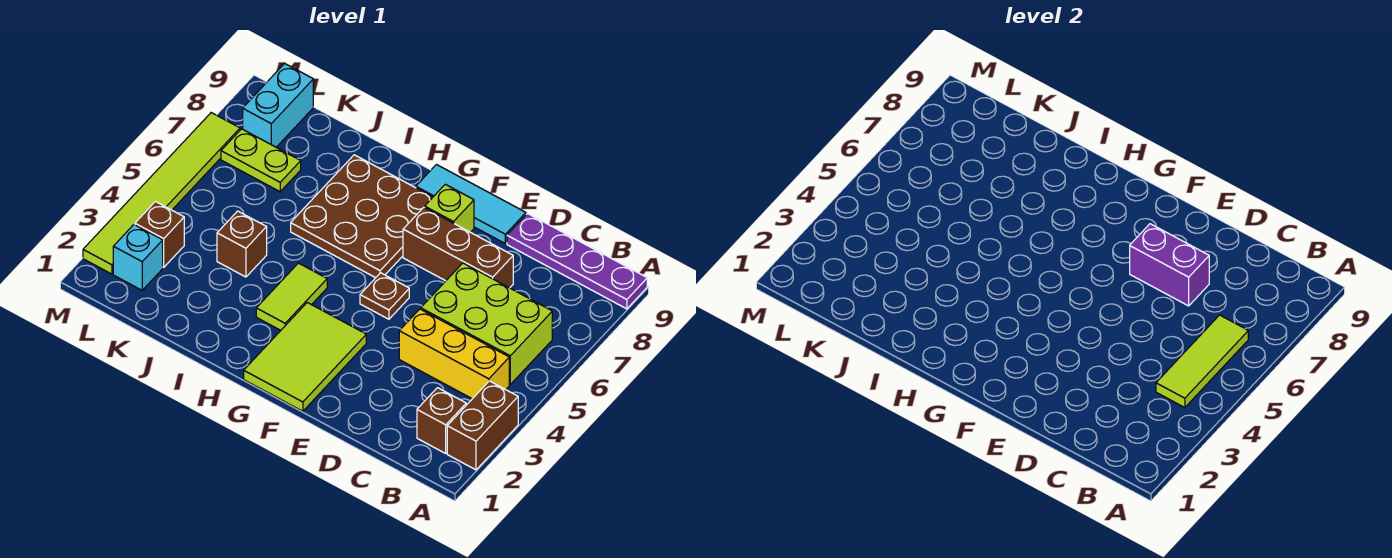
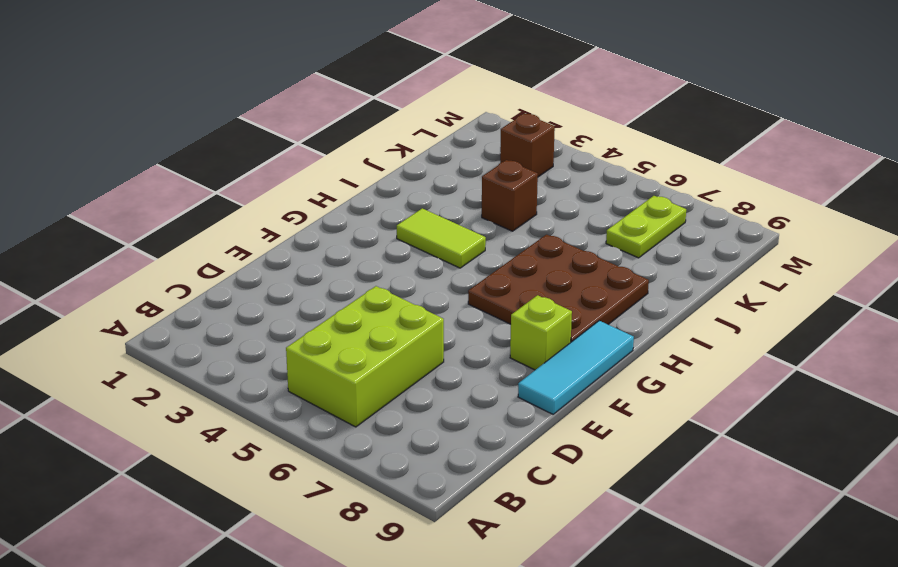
none -> brown 1x2 brick [447,381,518,470]
none -> purple 1x4 plate [507,214,647,309]
none -> brown 1x1 brick [417,388,466,453]

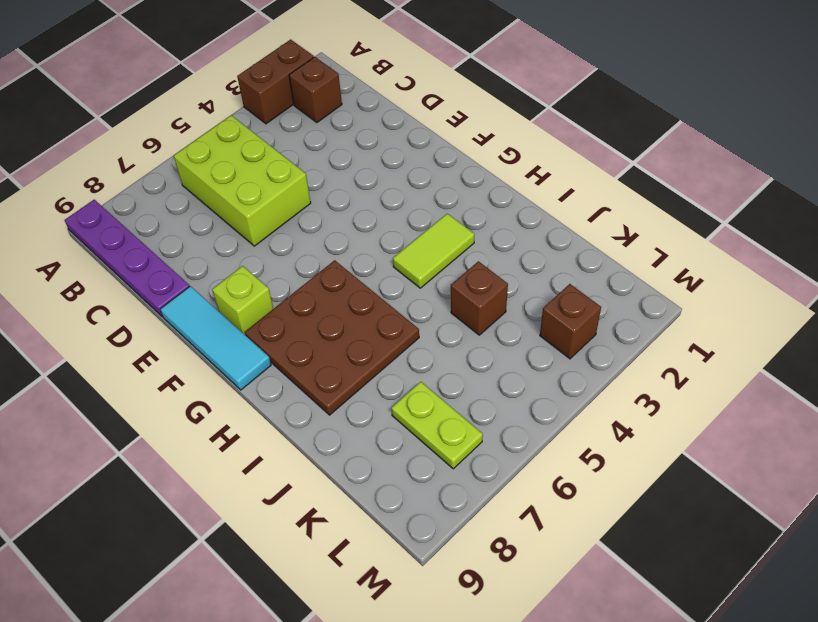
none -> yellow 1x3 brick [399,309,509,399]
none -> brown 1x3 brick [403,207,513,288]
none -> lime 2x3 tile [244,303,366,411]

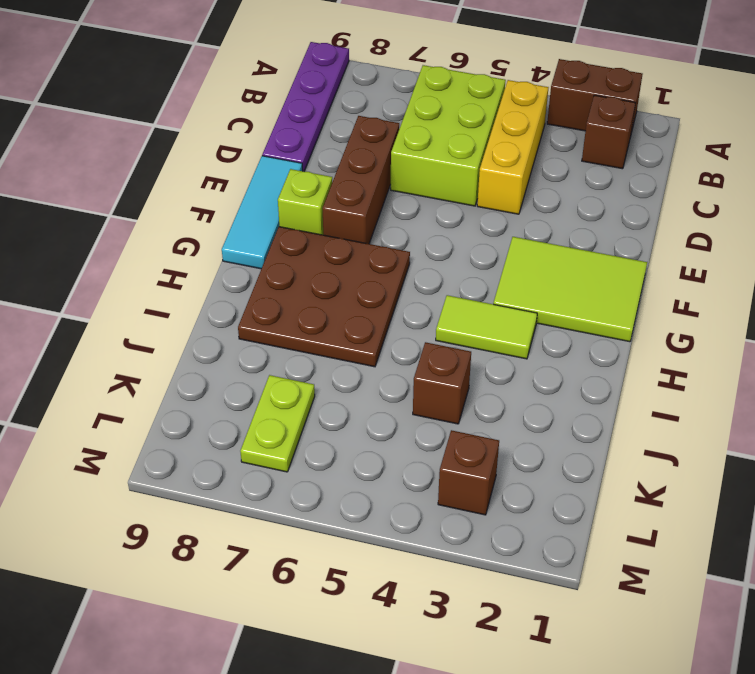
none -> brown 1x1 plate [360,273,409,319]
none -> cyan 1x1 brick [113,225,163,290]
none -> cyan 1x2 brick [243,63,313,147]

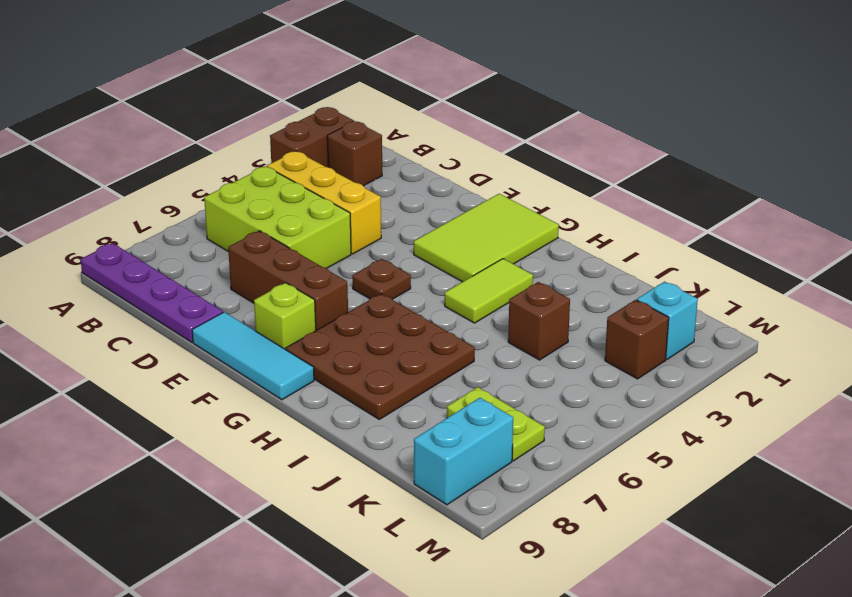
none -> lime 1x6 tile [83,113,240,274]
none -> lime 1x3 tile [1156,315,1248,408]
none -> purple 1x2 brick [1130,224,1209,306]

